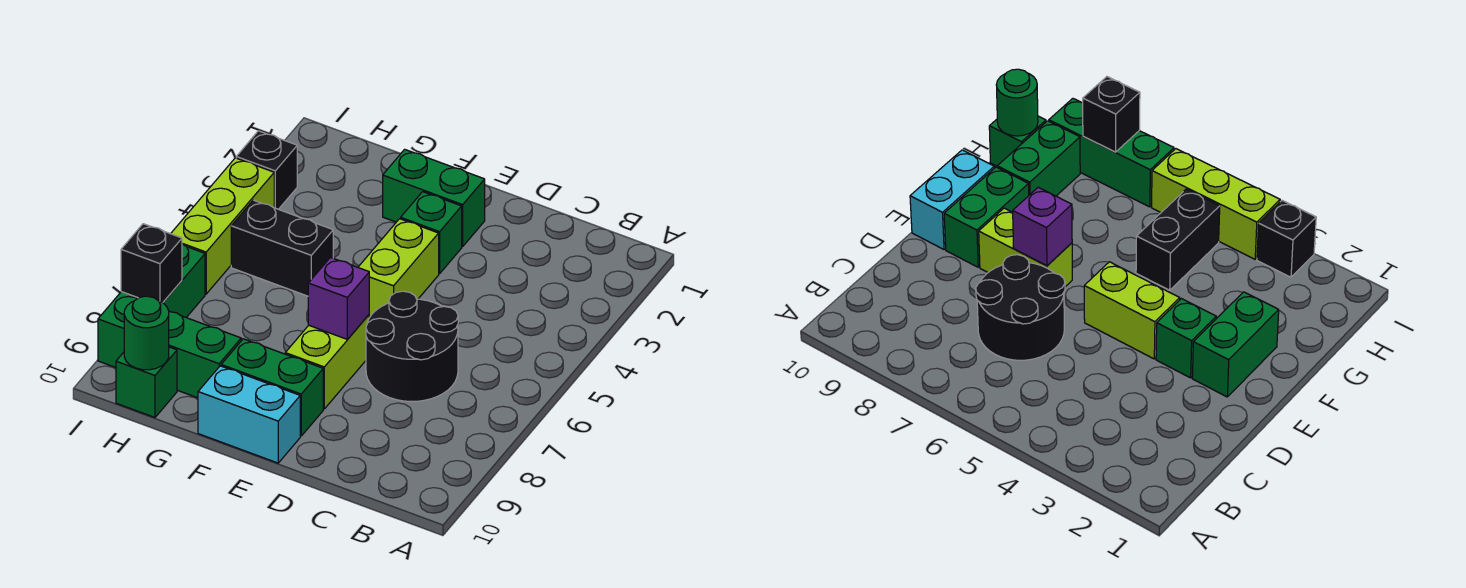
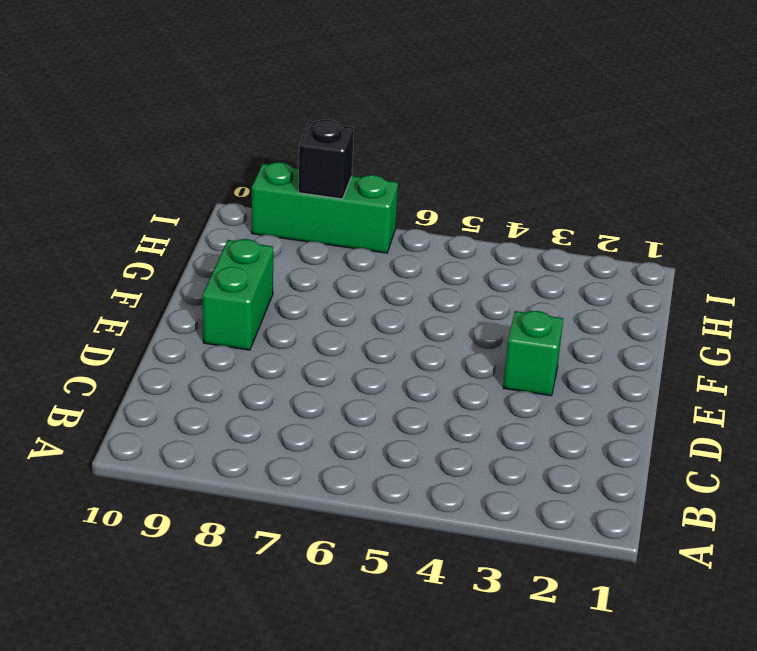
none -> black 2x2 round brick [366,291,458,402]
none -> green 1x2 brick [383,149,485,247]
none -> lime 1x2 brick [358,219,439,318]

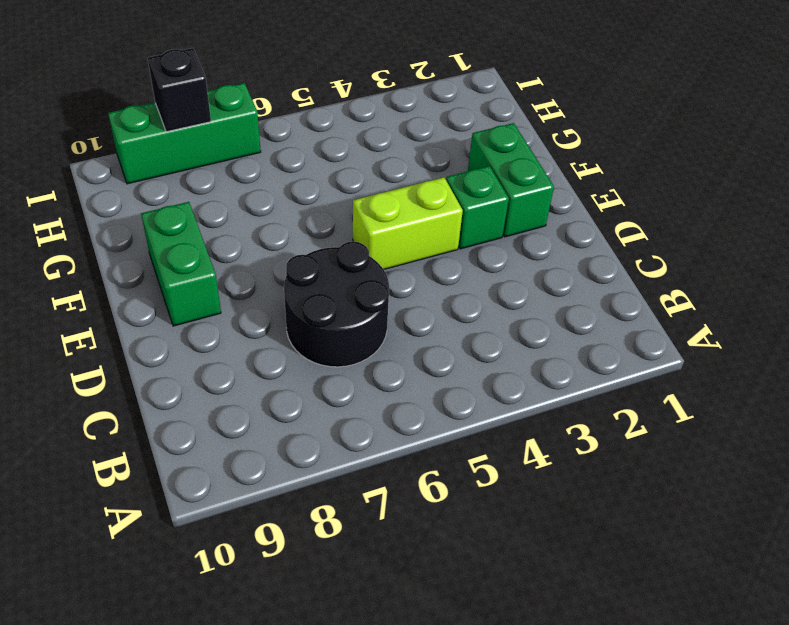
none -> lime 1x2 brick [285,315,369,409]
none -> cyan 1x2 brick [198,366,300,463]
none -> black 1x2 brick [231,200,333,296]

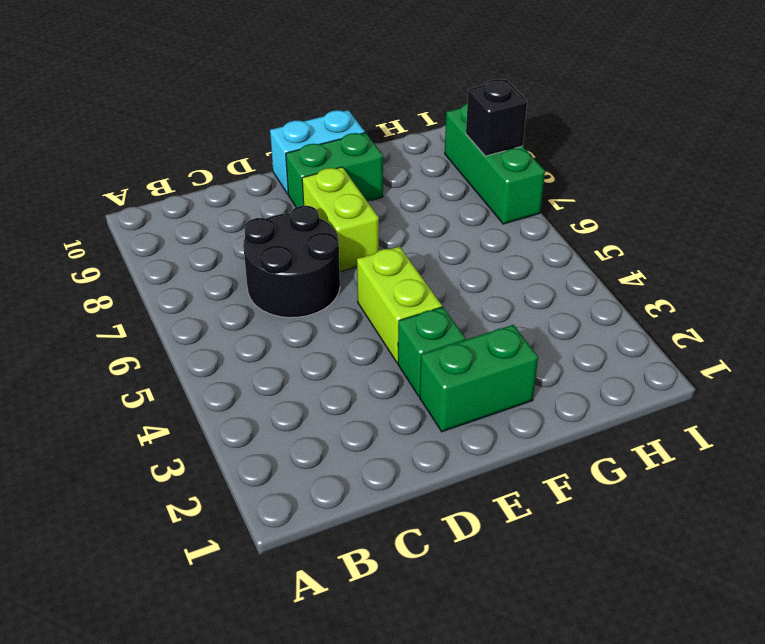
none -> black 1x2 brick [231,200,333,296]
none -> green 1x2 brick [169,312,241,398]
none -> green 1x1 brick [116,347,177,417]

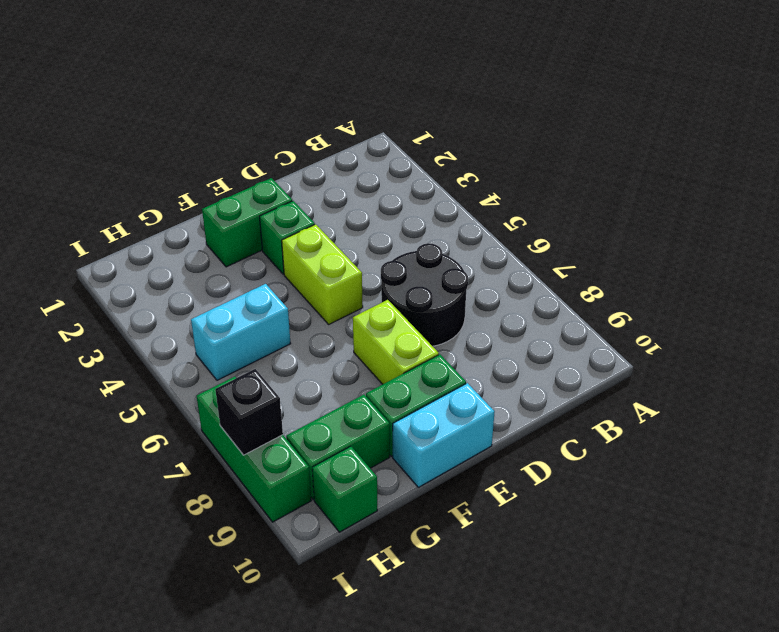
cyan 1x2 brick [191,284,291,380] -> black 1x2 brick [231,200,333,296]
none -> black 1x1 brick [236,131,297,209]
none -> lime 1x3 brick [171,158,274,294]
none -> purple 1x1 brick [308,257,369,339]

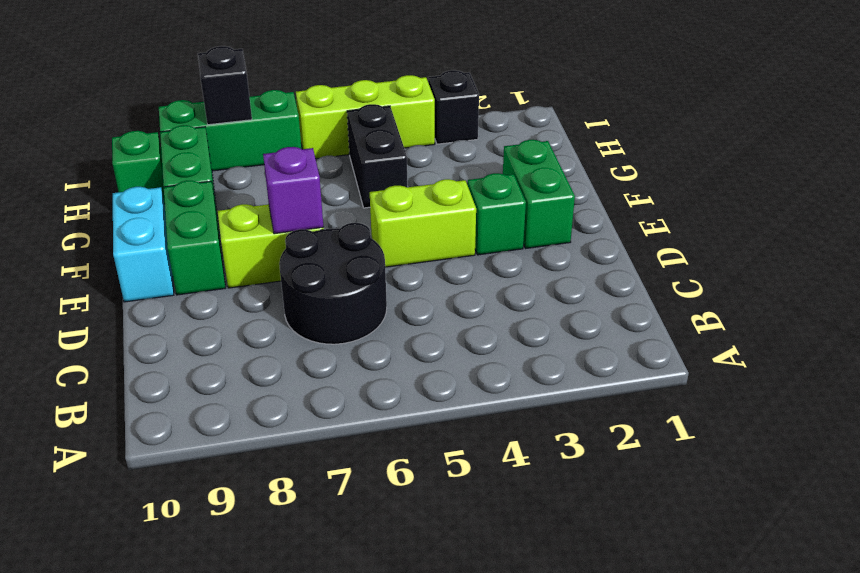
none -> green 1x1 round brick [124,296,169,370]

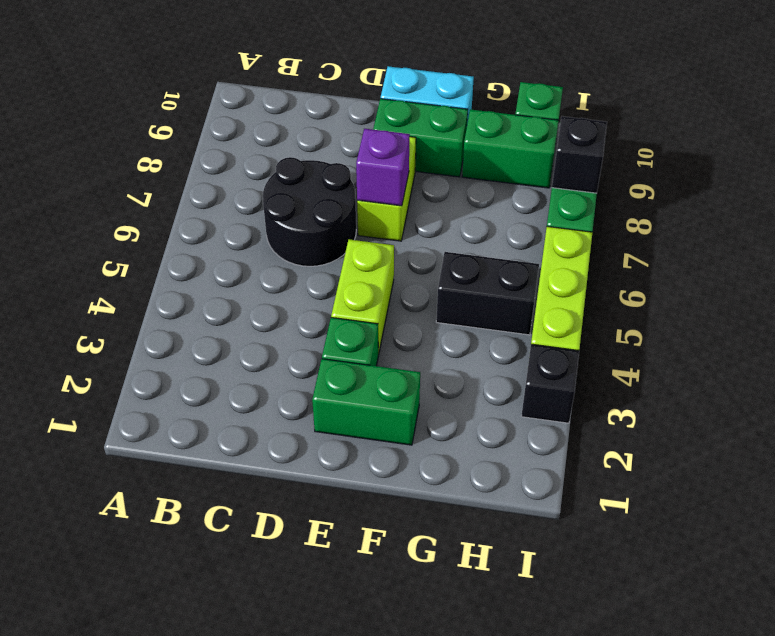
none -> green 1x1 round brick [124,296,169,370]

